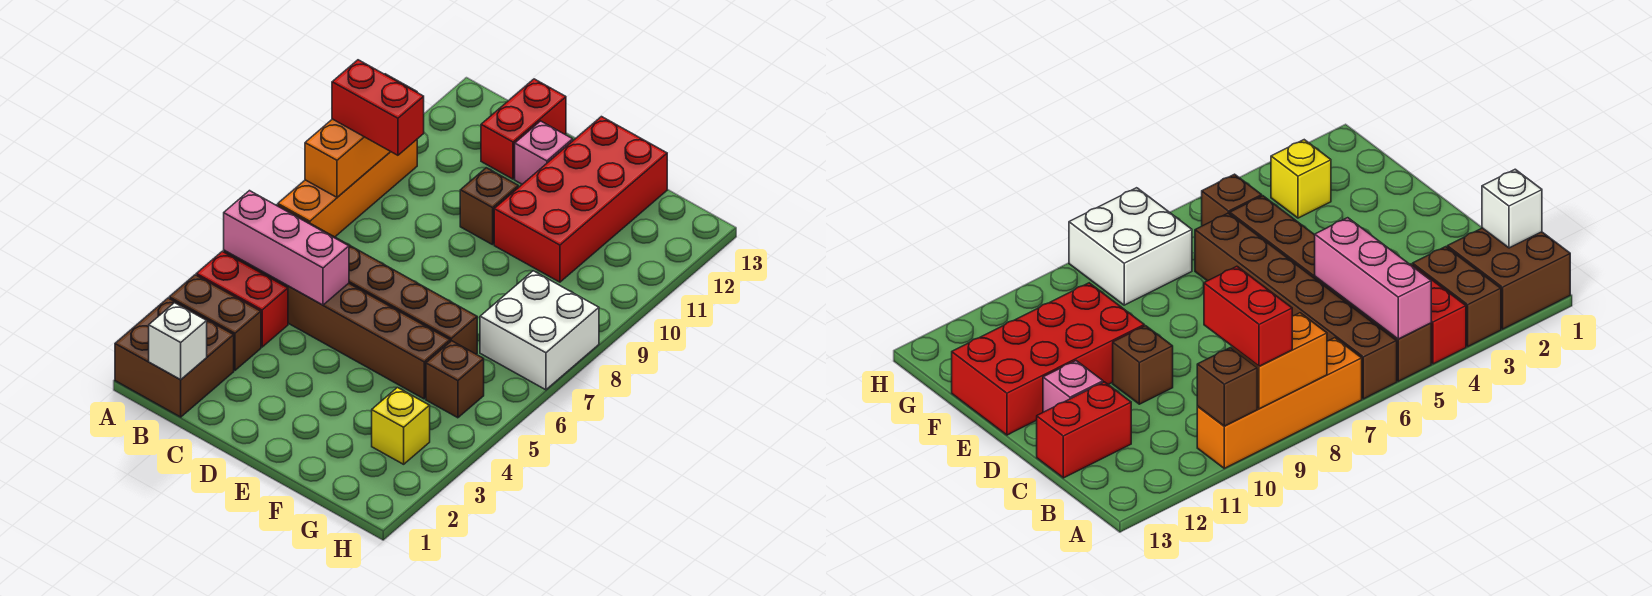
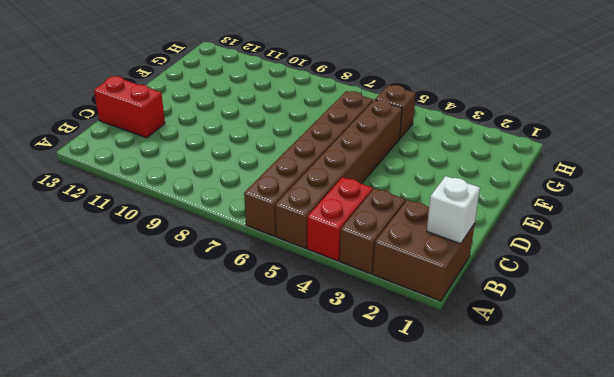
none -> orange 1x4 brick [278,140,417,237]
none -> brown 1x1 brick [460,168,518,245]
none -> pink 1x1 brick [515,121,573,184]

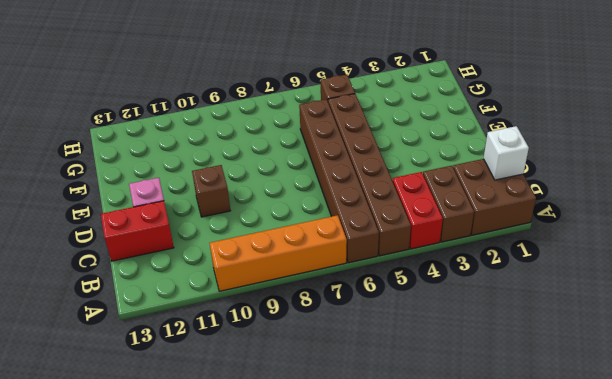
none -> red 2x4 brick [494,117,667,282]
none -> yellow 1x1 brick [372,388,430,464]
none -> white 2x2 brick [480,271,599,390]

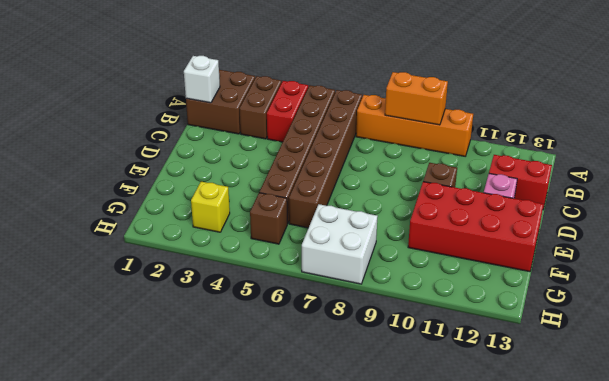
none -> pink 1x3 brick [224,191,349,305]
none -> brown 1x1 brick [1197,348,1257,426]
none -> red 1x2 brick [332,60,424,155]

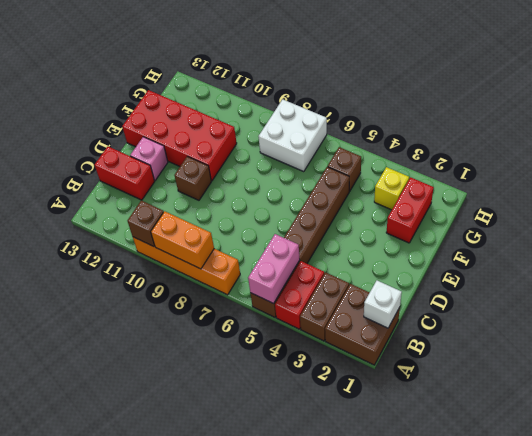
pink 1x2 brick [248,234,300,304] -> pink 1x3 brick [224,191,349,305]
red 1x2 brick [386,177,434,243] -> red 1x2 brick moved to [332,60,424,155]
none -> brown 1x6 brick [276,205,477,354]

